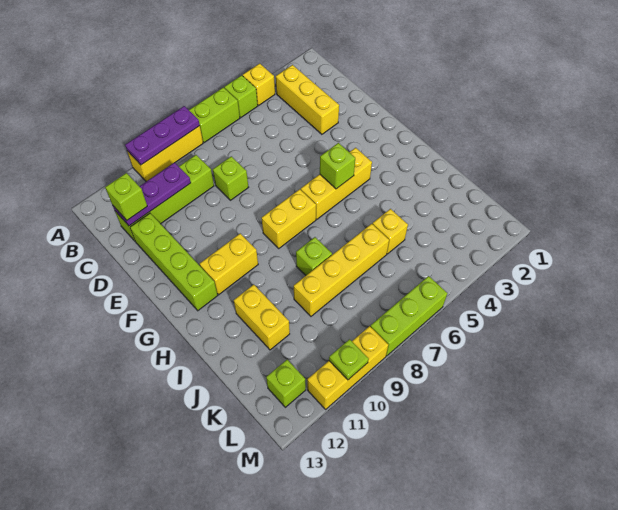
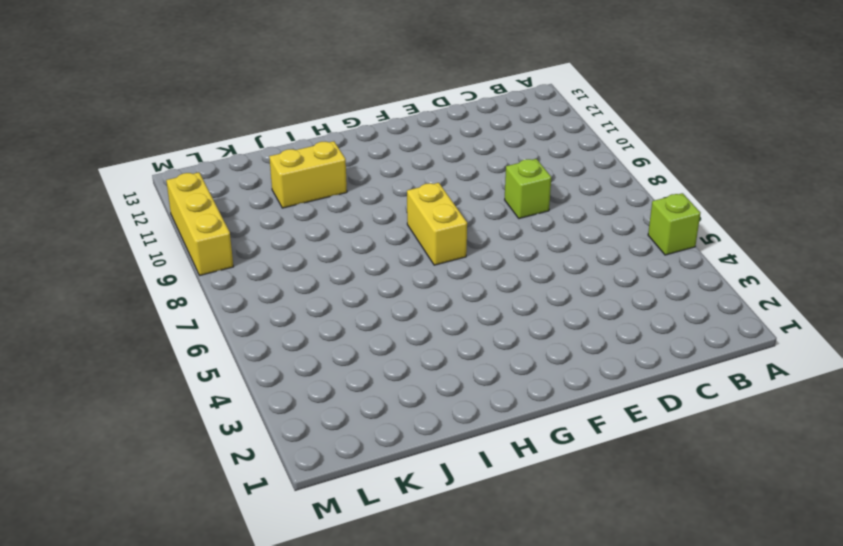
none -> yellow 1x1 brick [243,63,275,105]
none -> lime 1x2 brick [189,87,240,143]
none -> yellow 1x3 brick [127,126,203,181]

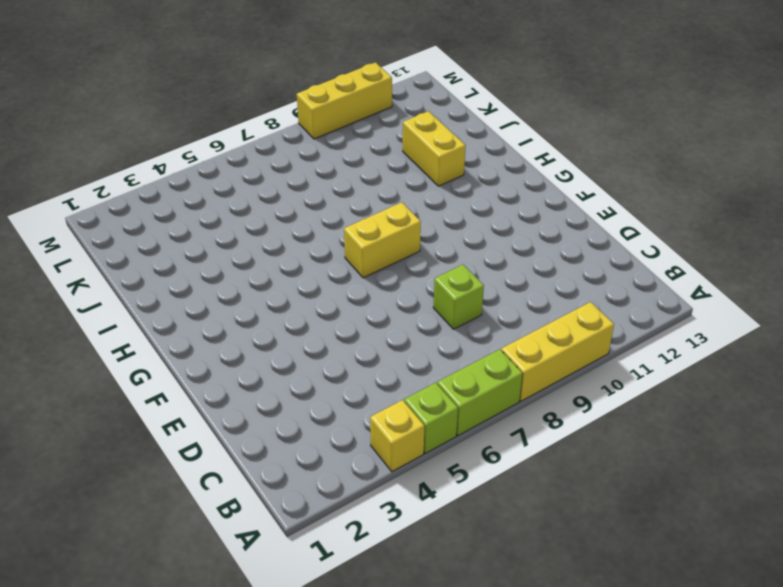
none -> yellow 1x3 brick [276,65,339,134]
none -> lime 1x4 brick [115,155,214,241]
none -> lime 1x4 brick [130,213,218,311]

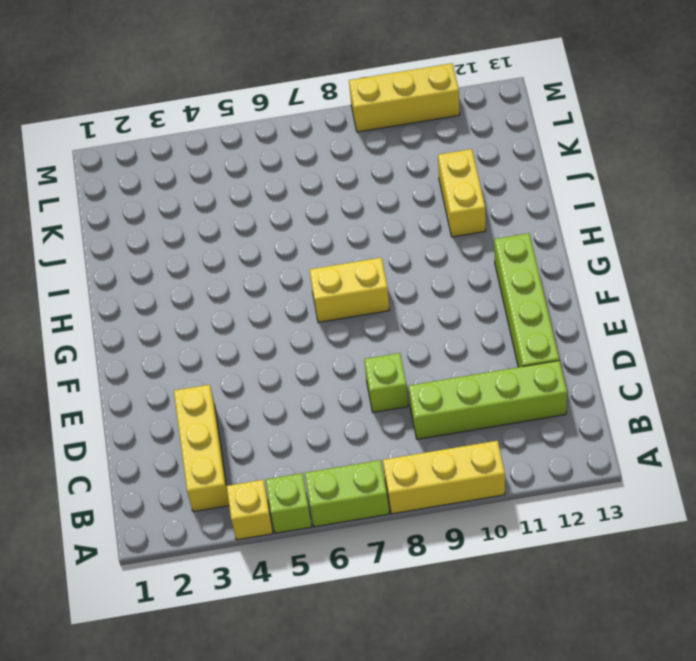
none -> yellow 1x3 brick [301,148,372,219]
none -> yellow 1x2 brick [200,233,258,295]
none -> lime 1x1 brick [296,237,332,275]

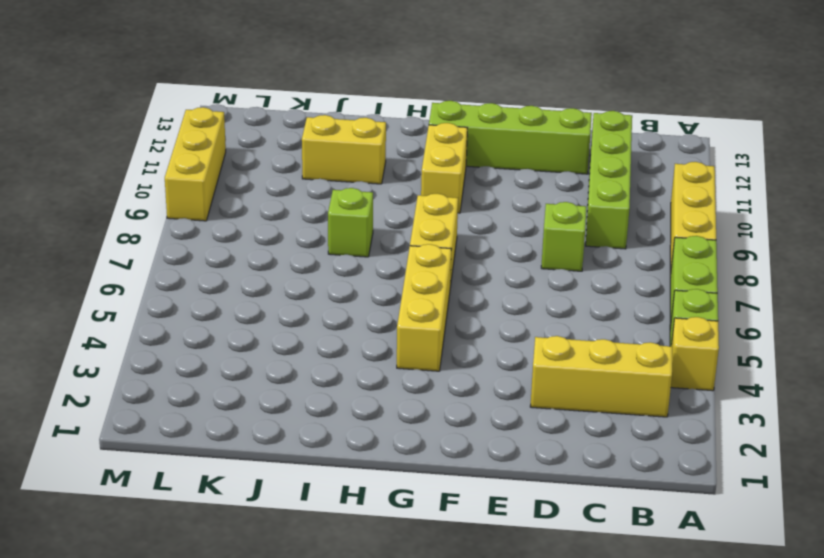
none -> yellow 1x1 brick [373,209,408,254]
none -> yellow 1x4 brick [294,224,389,316]
none -> lime 1x1 brick [266,360,306,407]

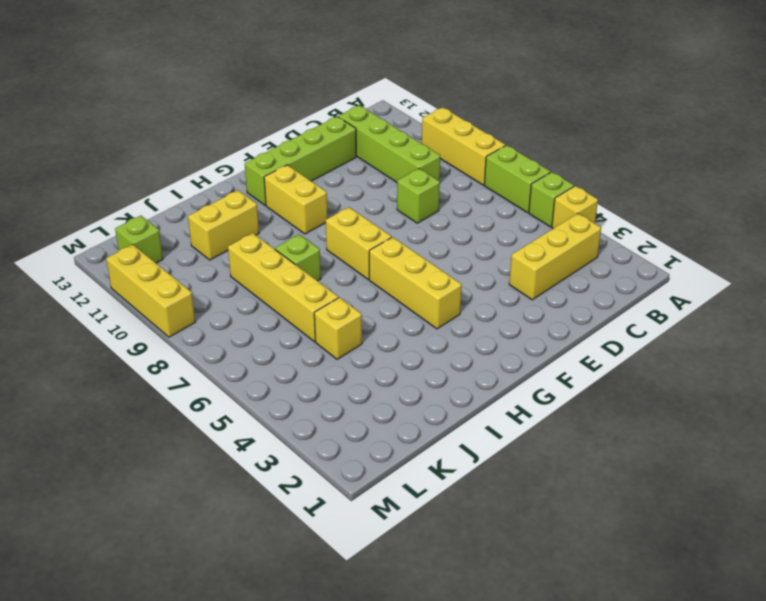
none -> lime 1x3 brick [370,276,447,356]
none -> purple 1x3 plate [125,106,200,165]
none -> purple 1x3 plate [113,163,191,226]

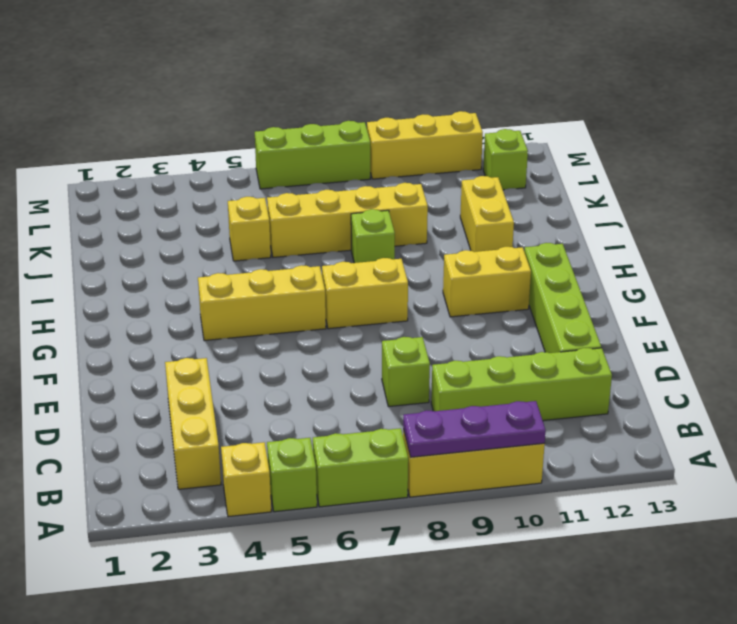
none -> purple 1x3 plate [113,163,191,226]
none -> lime 1x1 brick [320,143,355,189]
none -> lime 1x1 plate [329,339,369,380]

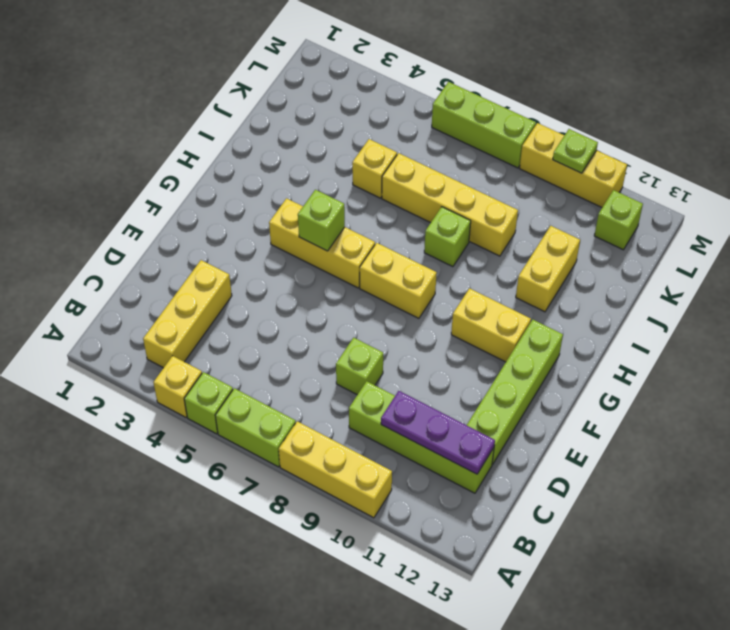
none -> purple 1x3 plate [125,106,200,165]
none -> lime 1x1 brick [105,173,147,220]

